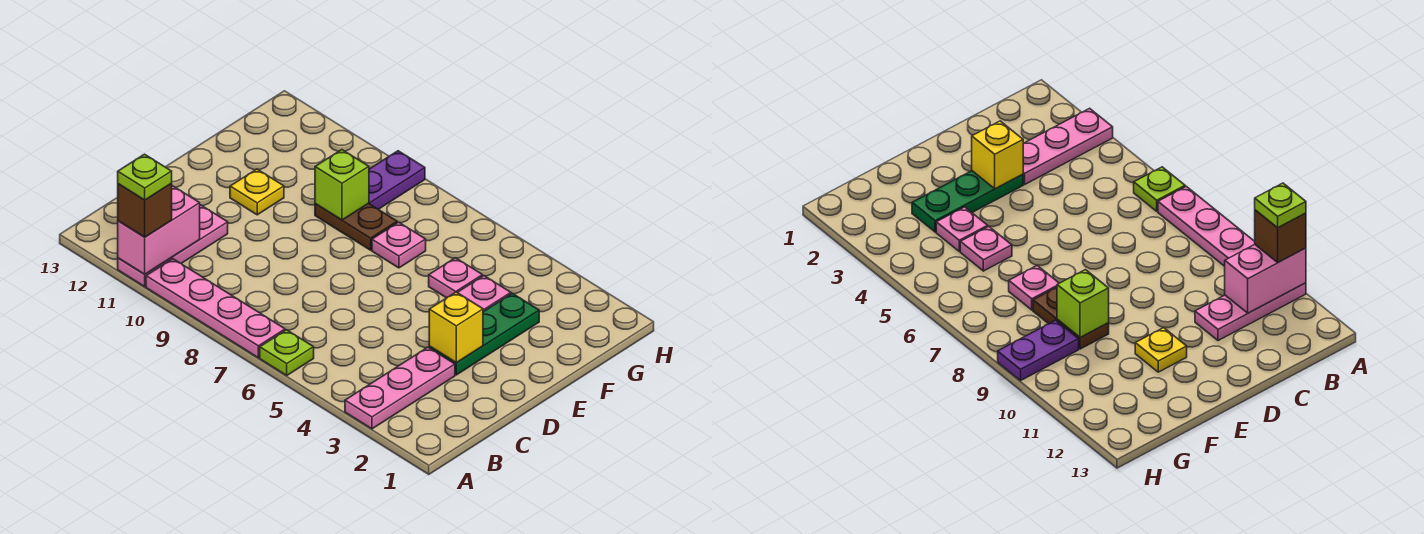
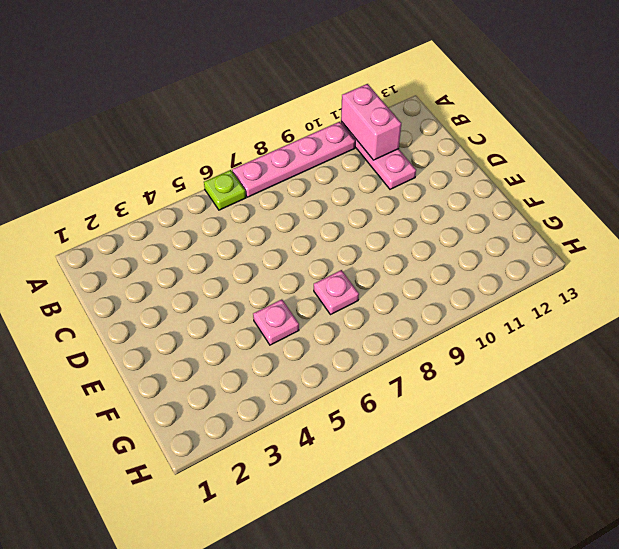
none -> pink 1x3 plate [345,347,455,429]
none -> green 1x3 plate [429,293,539,375]
none -> yellow 1x1 plate [230,169,284,215]

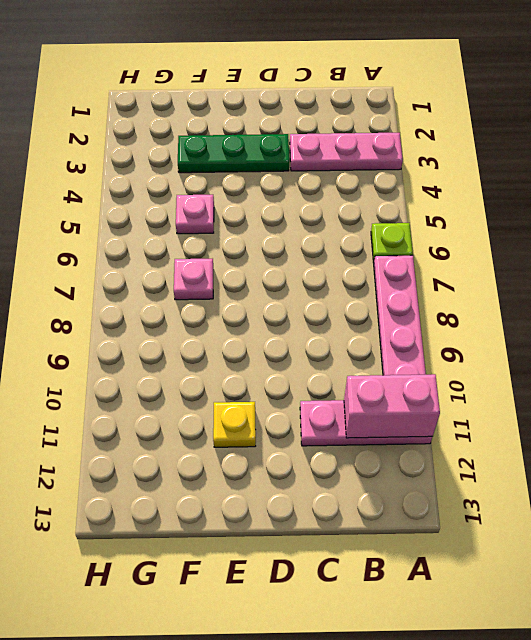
none -> pink 1x1 plate [457,276,511,312]
none -> brown 1x2 plate [315,203,397,250]
none -> purple 1x2 plate [369,151,425,209]

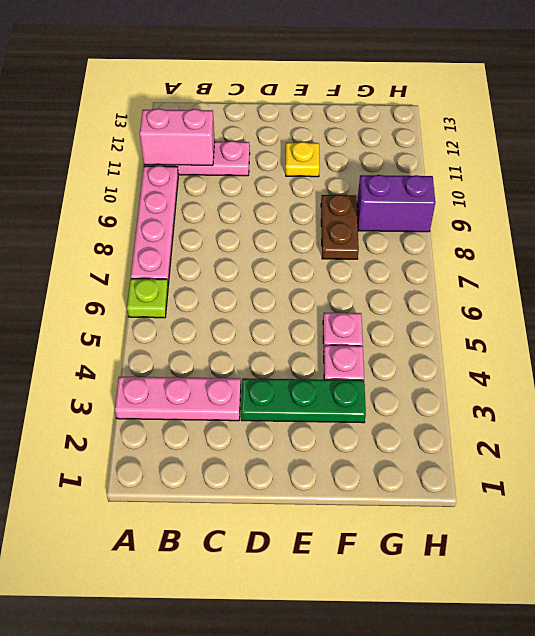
purple 1x2 brick [357,175,435,232] -> purple 1x2 plate [369,151,425,209]
none -> pink 1x1 plate [372,222,426,268]
none -> yellow 1x1 brick [429,292,483,362]
none -> lime 1x1 brick [315,150,369,220]

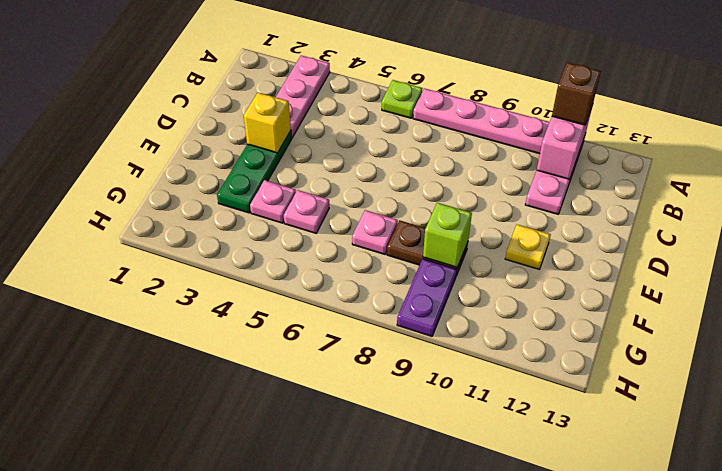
none -> lime 1x1 plate [118,154,172,200]

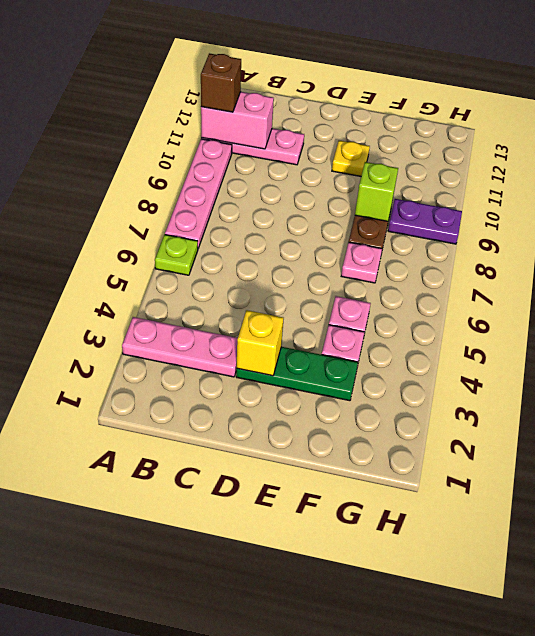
none -> lime 1x1 plate [118,154,172,200]

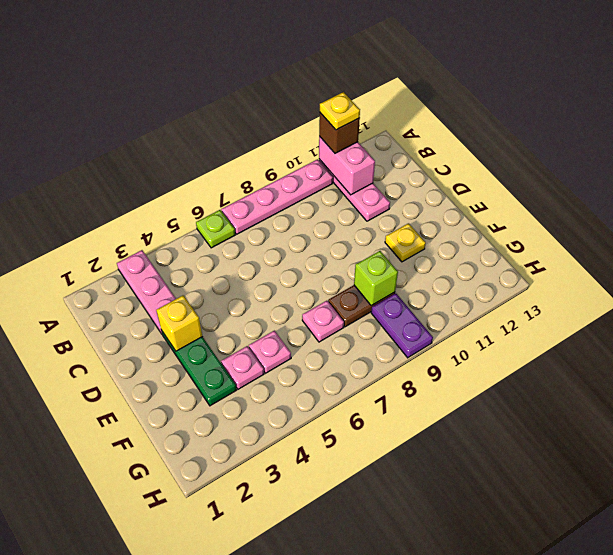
yellow 1x1 plate [320,92,360,130] -> lime 1x1 plate [118,154,172,200]

